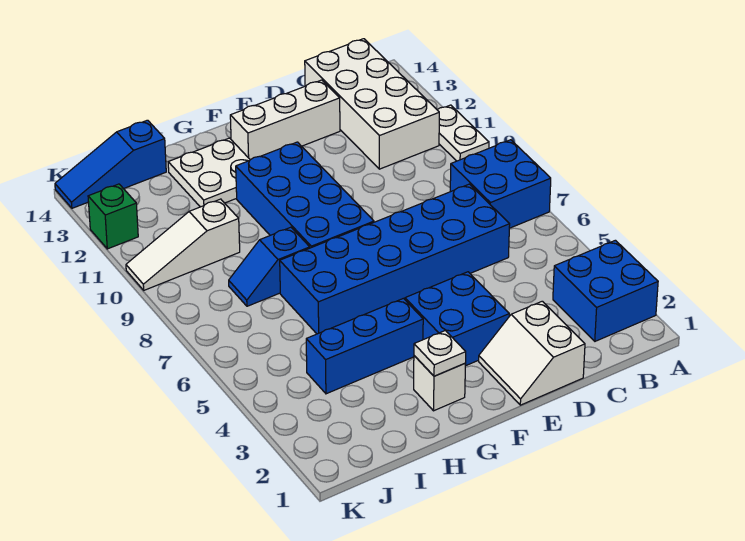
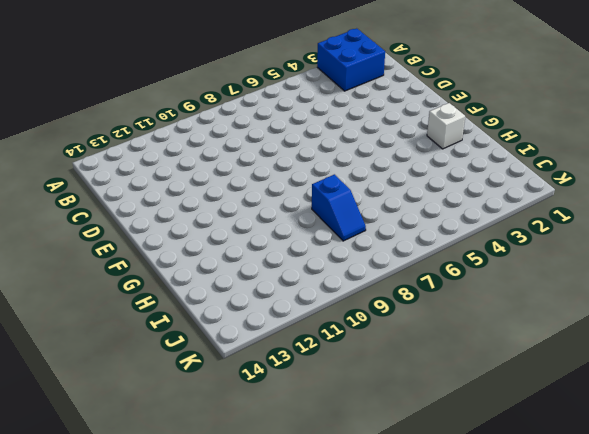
none -> blue 2x2 brick [450,140,551,228]
none -> white 1x2 plate [438,105,489,161]
none -> white 2x4 brick [305,39,439,169]

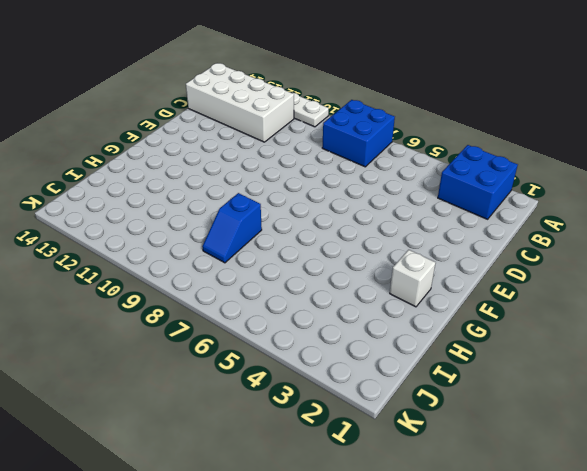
none -> blue 2x6 brick [280,184,510,334]
none -> white 2x2 slope [479,301,585,405]
none -> white 1x3 brick [230,80,340,160]

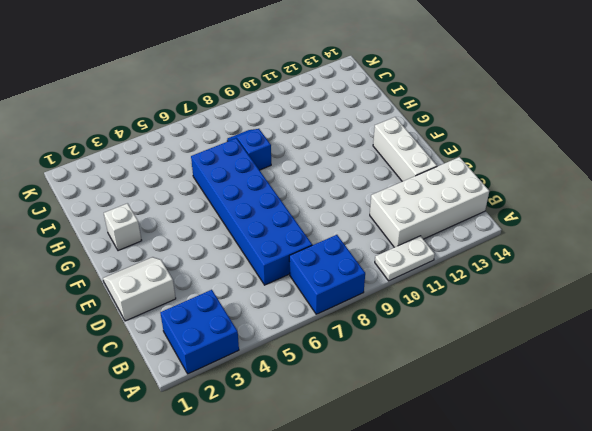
none -> blue 2x2 brick [405,272,509,366]
none -> blue 2x4 brick [236,142,374,248]
none -> blue 1x3 brick [306,298,423,394]

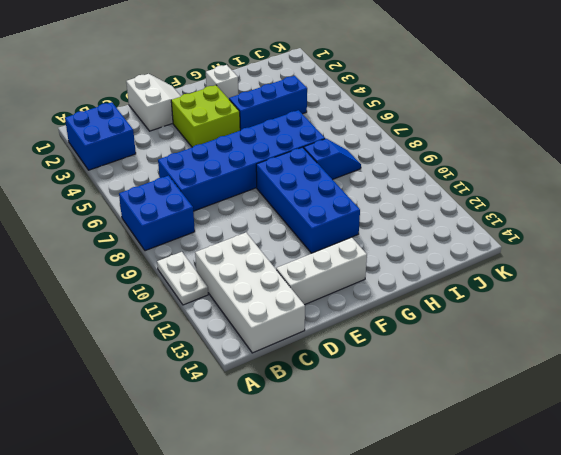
lime 2x2 brick [171,85,240,147] -> blue 2x2 brick [405,272,509,366]
none -> white 2x2 plate [168,138,250,207]
none -> white 1x3 slope [126,199,240,290]
none -> blue 1x3 slope [55,120,166,208]

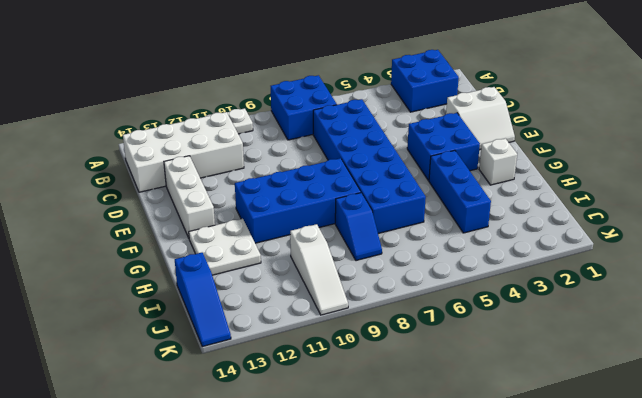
none -> green 1x1 brick [88,184,138,249]
none -> white 1x1 plate [414,331,466,376]

